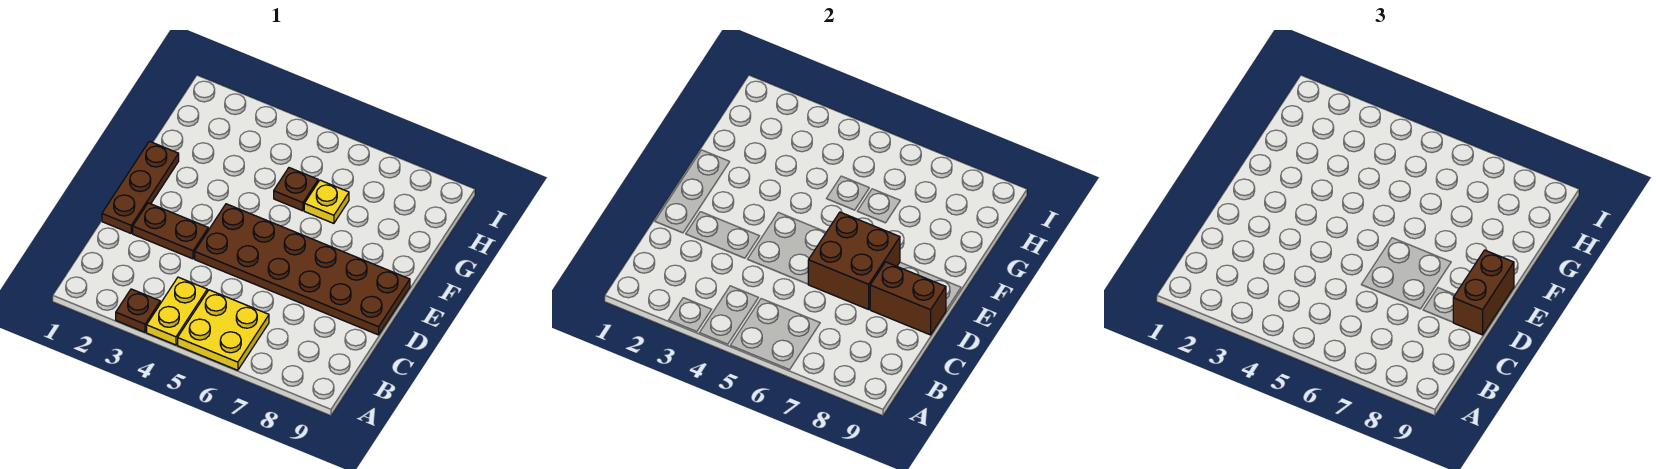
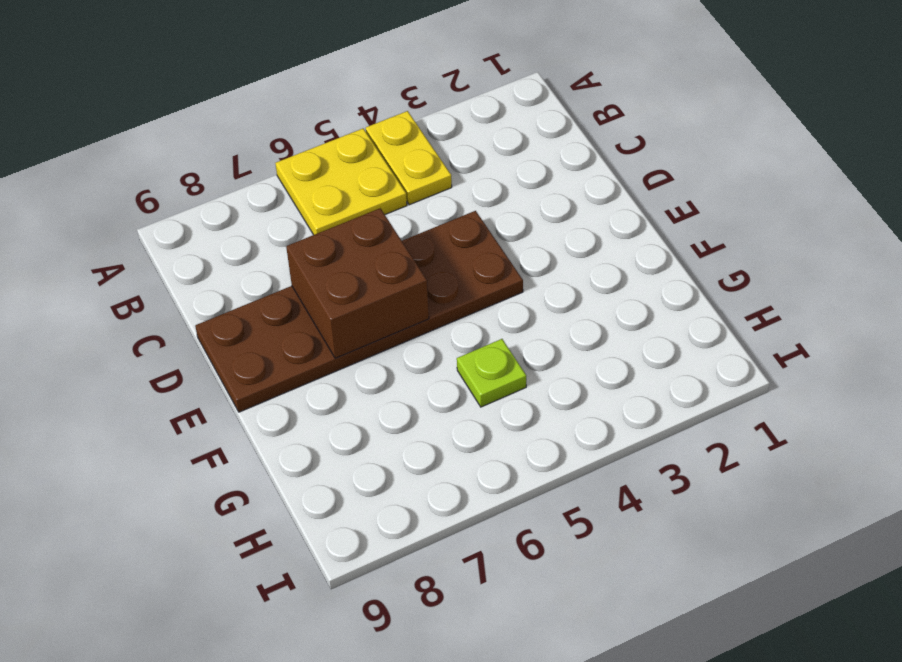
lime 1x1 plate [457,339,526,407] -> brown 1x1 plate [274,168,318,211]
none -> brown 1x1 plate [116,289,160,332]
none -> brown 1x3 plate [102,141,179,233]

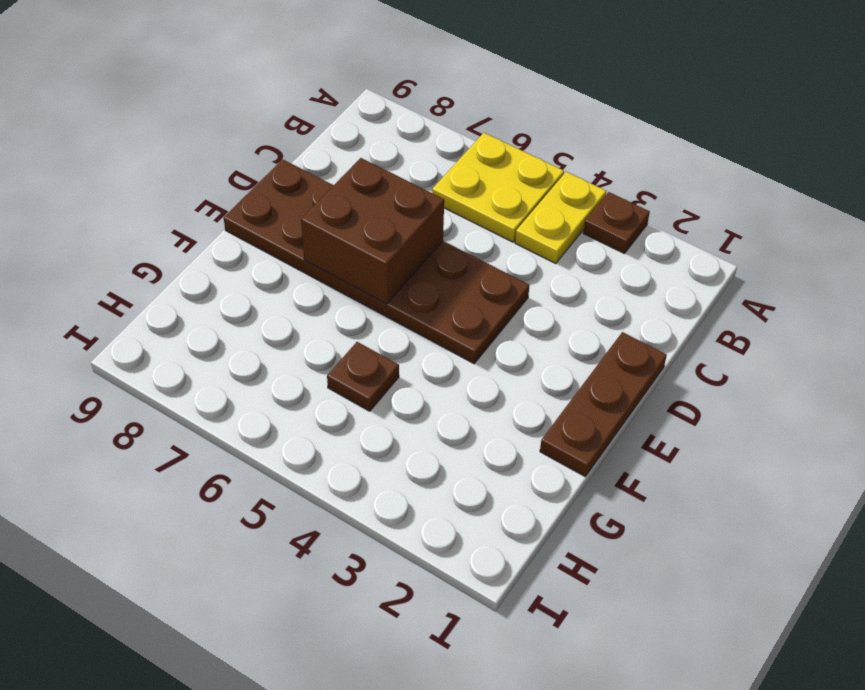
none -> brown 1x2 plate [133,203,208,259]
none -> yellow 1x1 plate [304,180,349,223]

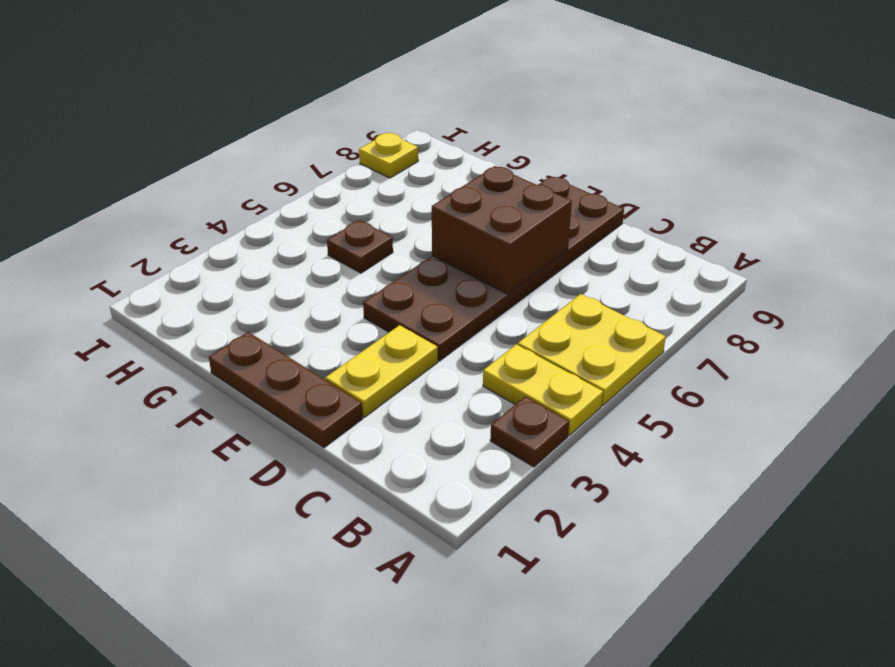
yellow 1x2 plate [325,325,438,417] -> brown 1x2 plate [133,203,208,259]
yellow 1x1 plate [359,133,418,178] -> yellow 1x1 plate moved to [304,180,349,223]
none -> brown 1x2 brick [870,262,946,335]
none -> brown 1x2 brick [1453,250,1514,335]

